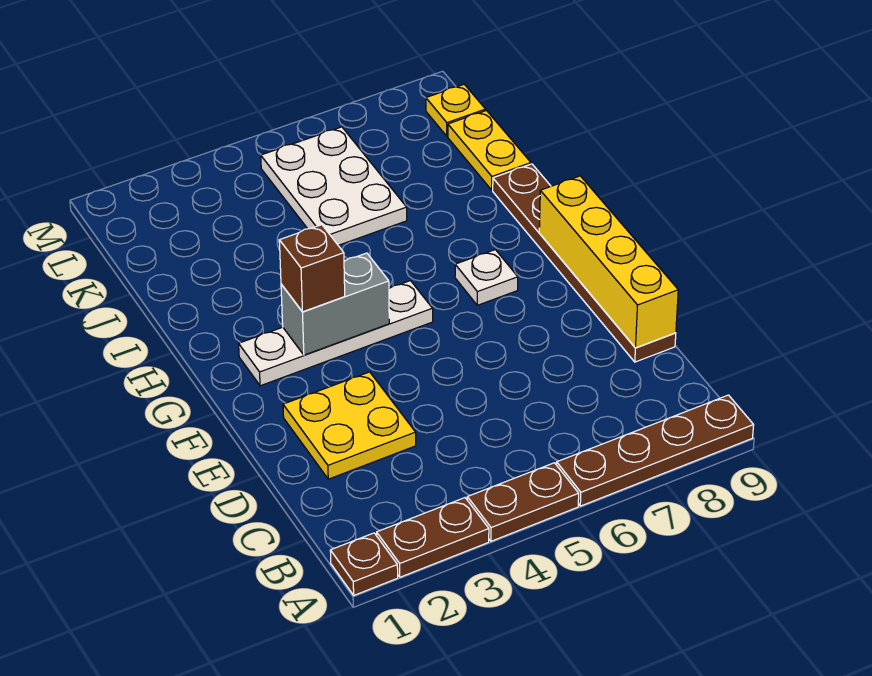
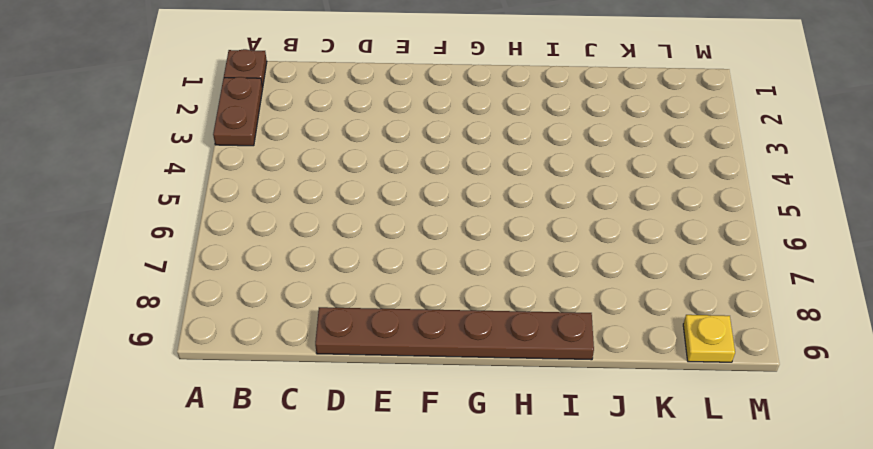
none -> brown 1x2 plate [467,463,579,541]
none -> brown 1x4 plate [557,395,754,506]
none -> yellow 2x2 plate [283,372,416,479]

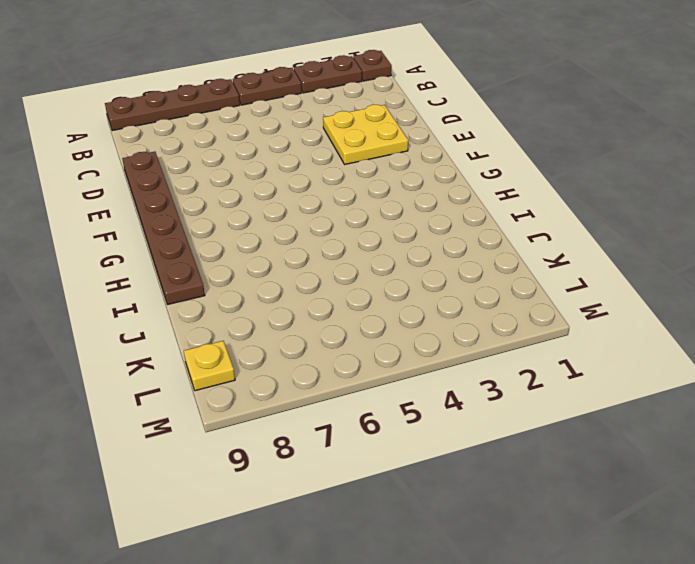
none -> white 1x4 plate [239,281,433,386]
none -> white 1x1 plate [455,250,518,305]
none -> white 2x3 plate [261,127,407,245]

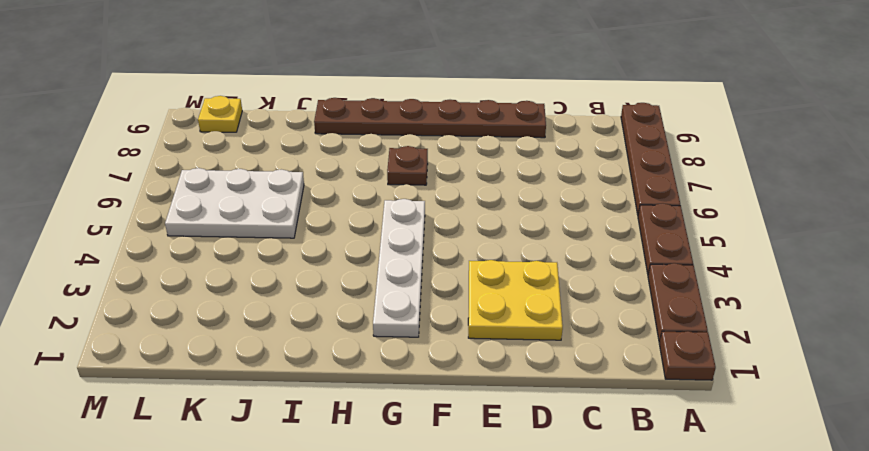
brown 1x1 plate [387,146,428,185] -> white 1x1 plate [455,250,518,305]
none -> yellow 1x2 plate [448,111,531,190]
none -> yellow 1x4 brick [539,176,678,348]
none -> grey 1x2 brick [281,253,389,355]

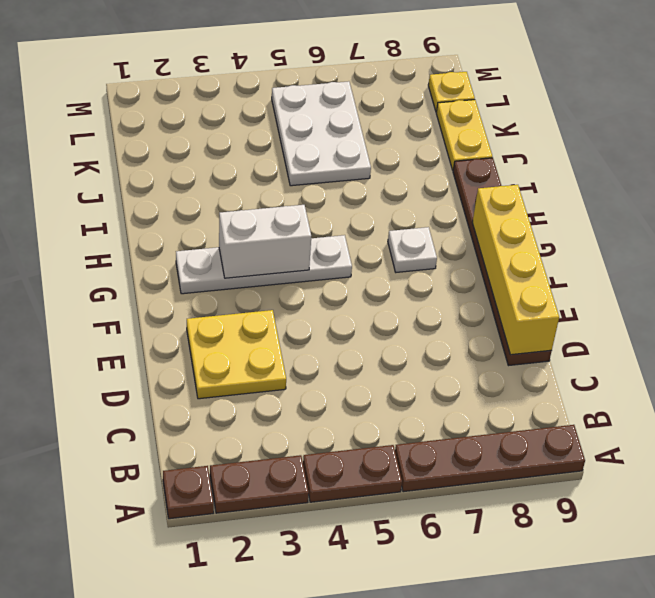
white 1x2 brick [219,205,311,278] -> grey 1x2 brick [281,253,389,355]
none -> brown 1x1 brick [279,225,345,312]

